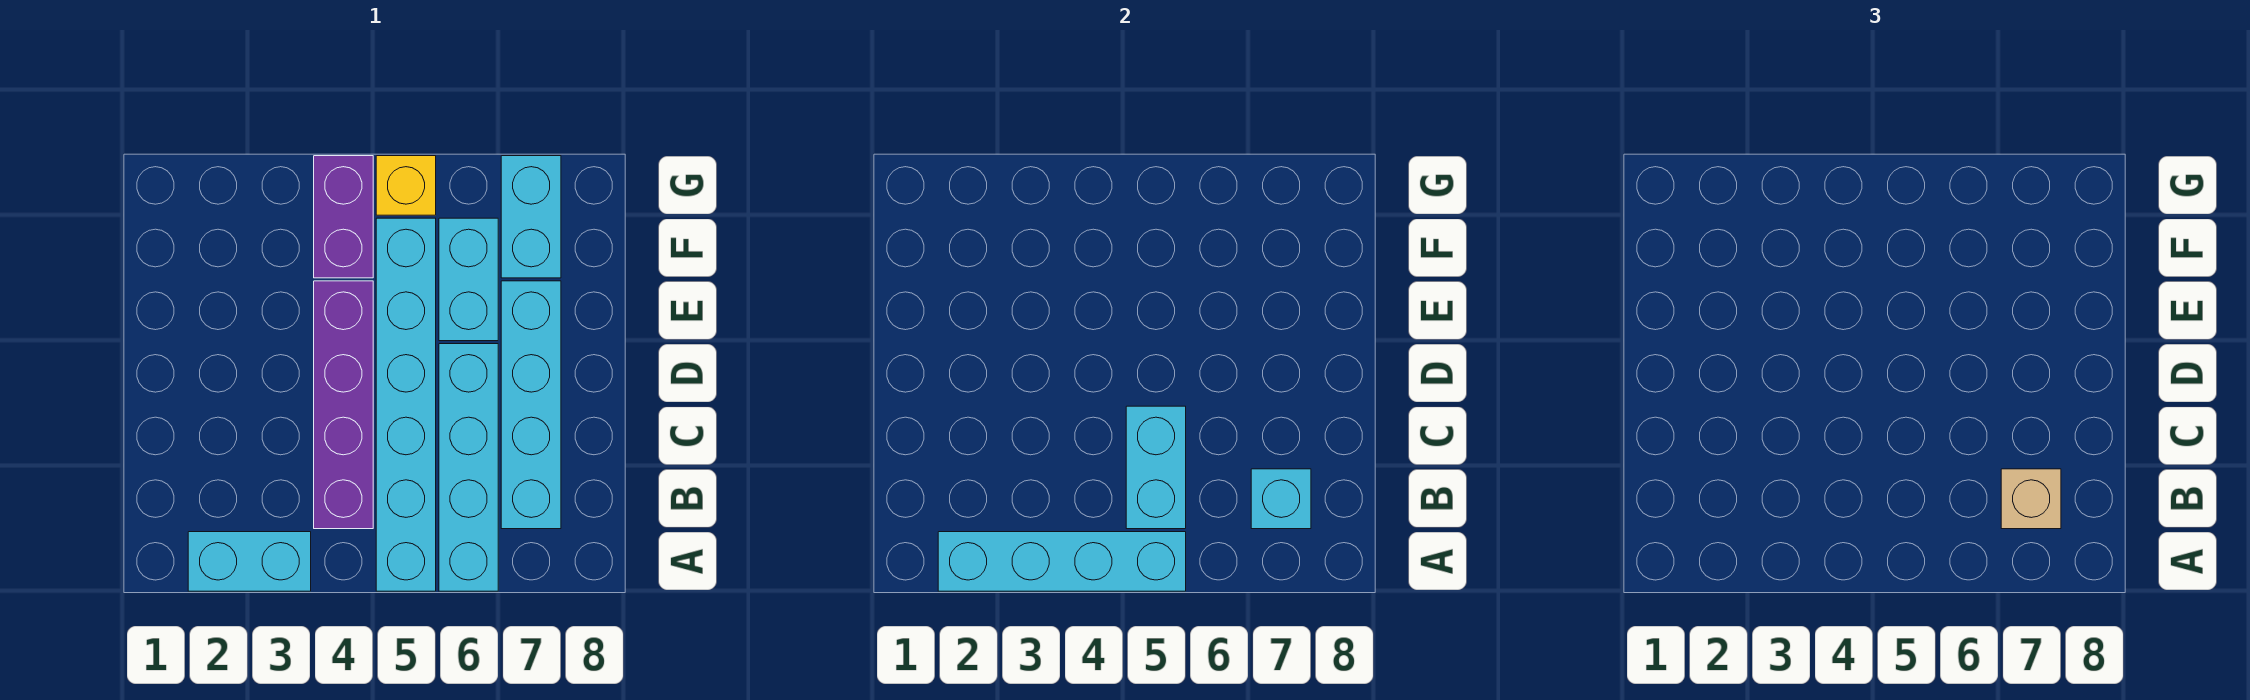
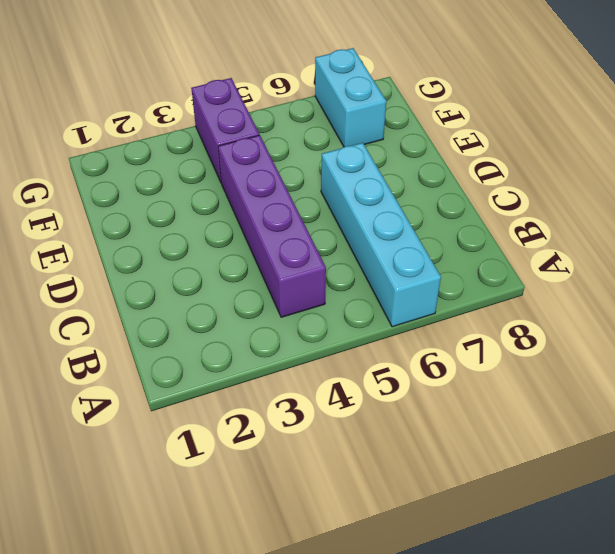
none -> cyan 1x2 brick [188,532,311,591]
none -> cyan 1x6 brick [376,218,436,591]
none -> cyan 1x4 brick [501,281,561,529]

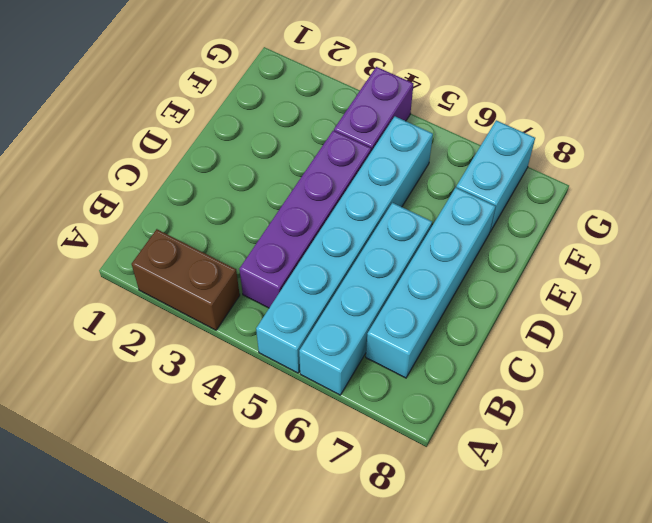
brown 1x2 brick [132,229,240,330] -> cyan 1x2 brick [188,532,311,591]
none -> cyan 1x2 brick [439,218,498,341]
none -> yellow 1x1 brick [376,156,436,215]
none -> cyan 1x4 brick [938,532,1186,591]

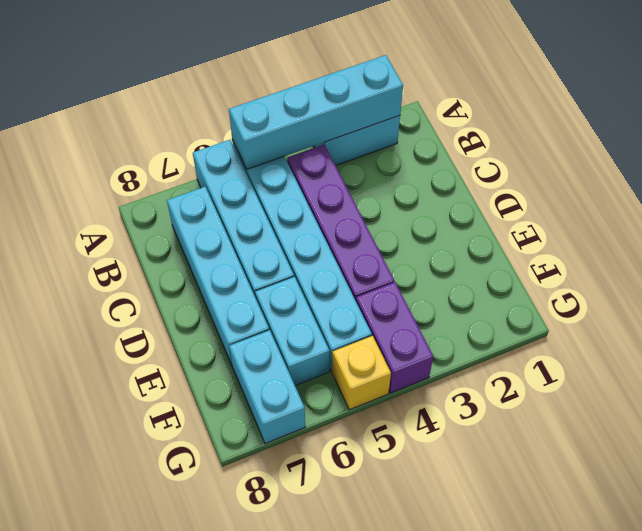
none -> cyan 1x2 brick [1126,406,1186,529]
none -> cyan 1x1 brick [1251,469,1311,529]
none -> tan 1x1 brick [2001,469,2061,529]

